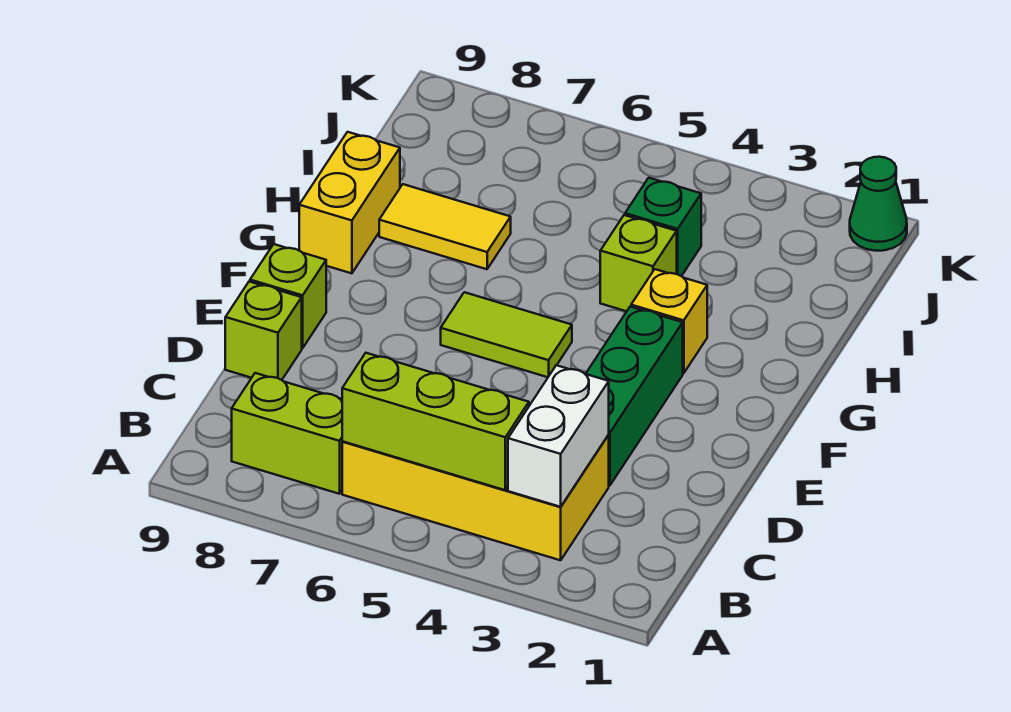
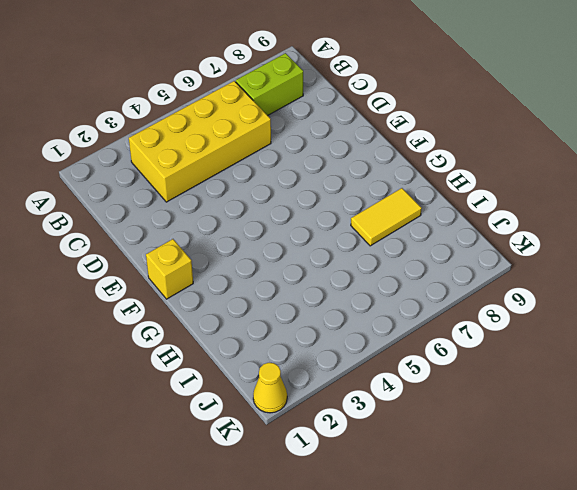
yellow 1x1 brick [146,239,193,299] -> yellow 1x1 brick moved to [631,269,707,373]
yellow 1x1 cone [253,363,287,413] -> green 1x1 cone [850,157,907,251]
none -> green 1x3 brick [586,307,683,486]
none -> lime 1x1 brick [225,282,302,380]
none -> lime 1x1 brick [250,244,326,348]

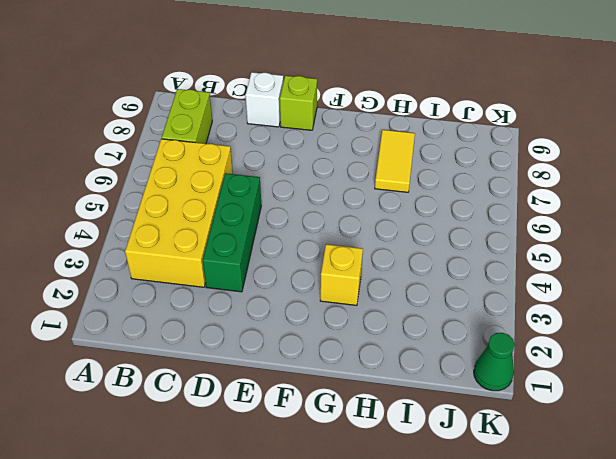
green 1x3 brick [203,173,261,292] -> green 1x3 brick turned to [586,307,683,486]
white 1x1 brick [245,72,283,127] -> lime 1x1 brick [225,282,302,380]
none -> lime 1x2 tile [441,292,572,377]
none -> yellow 1x2 brick [299,132,400,273]
none -> lime 1x1 brick [600,215,677,311]

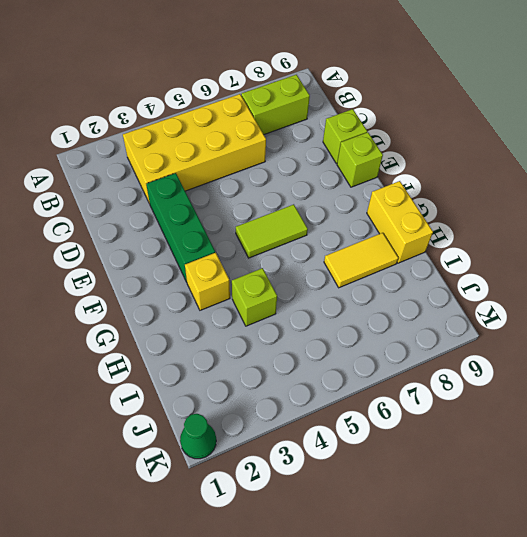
none -> green 1x1 brick [625,178,701,276]
none -> white 1x2 brick [508,365,609,507]
none -> lime 1x3 brick [342,353,529,490]

